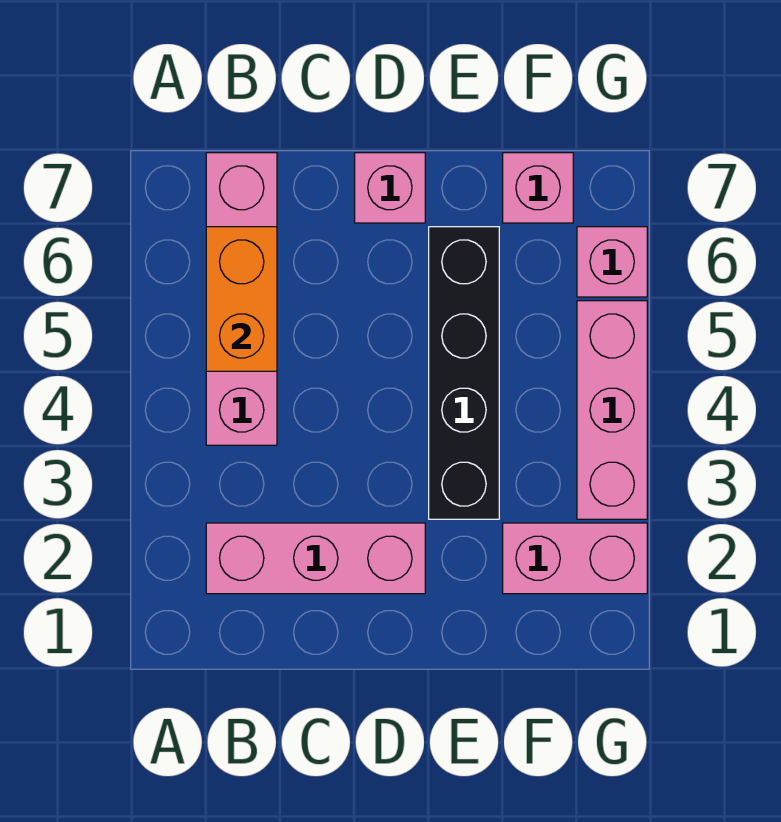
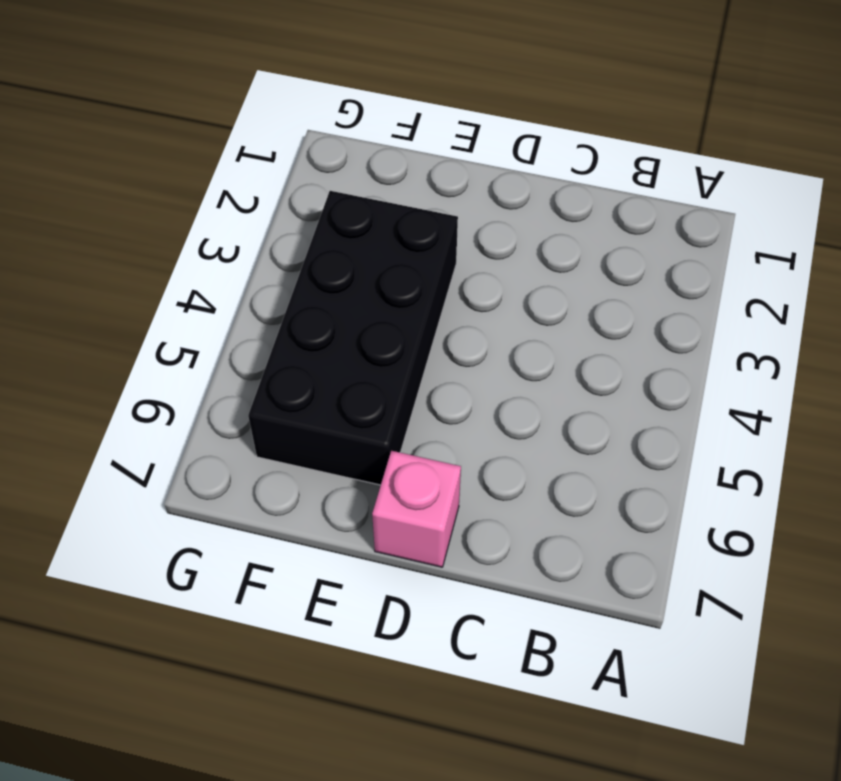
black 2x4 brick [248,191,458,485] -> black 1x4 brick [429,227,499,519]
none -> pink 1x3 brick [206,523,425,594]
none -> pink 1x4 brick [206,153,277,445]

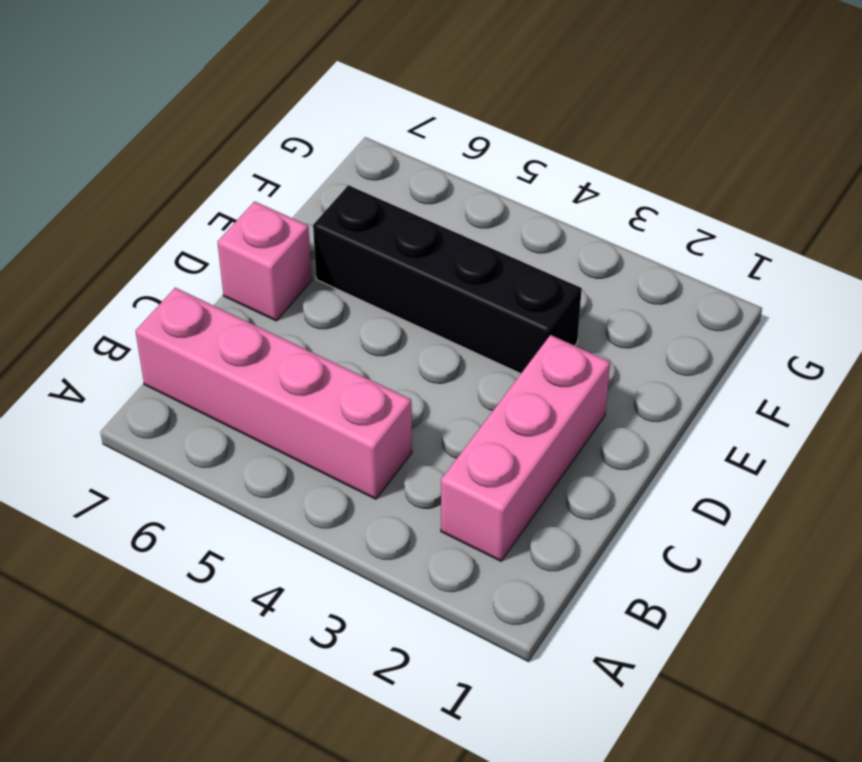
none -> pink 1x2 brick [503,523,647,594]
none -> pink 1x1 brick [503,153,573,223]

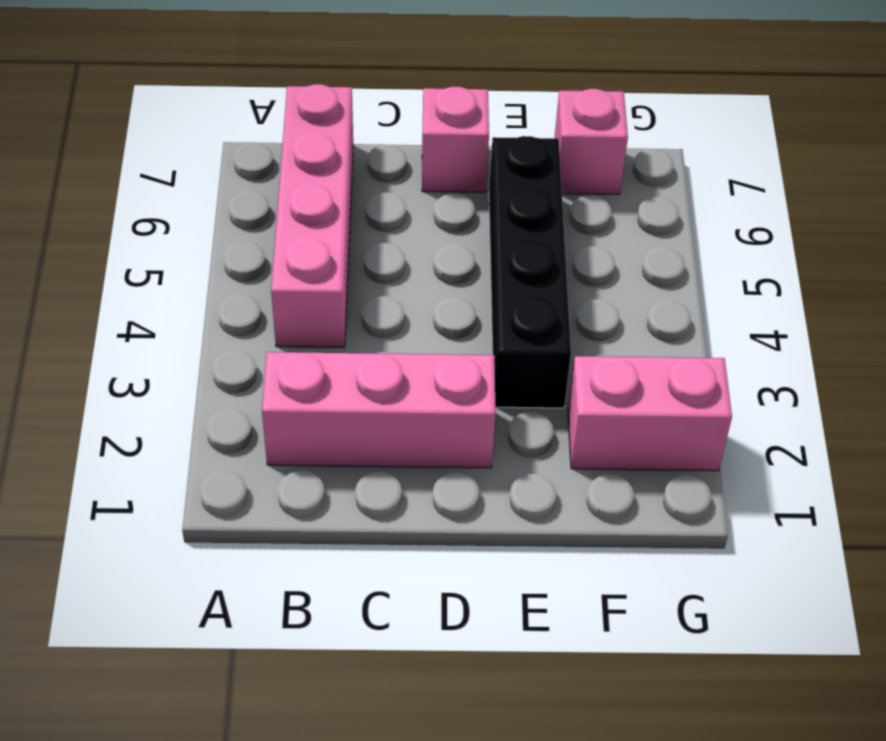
none -> pink 1x3 brick [577,301,647,519]
none -> pink 1x1 brick [577,227,647,297]

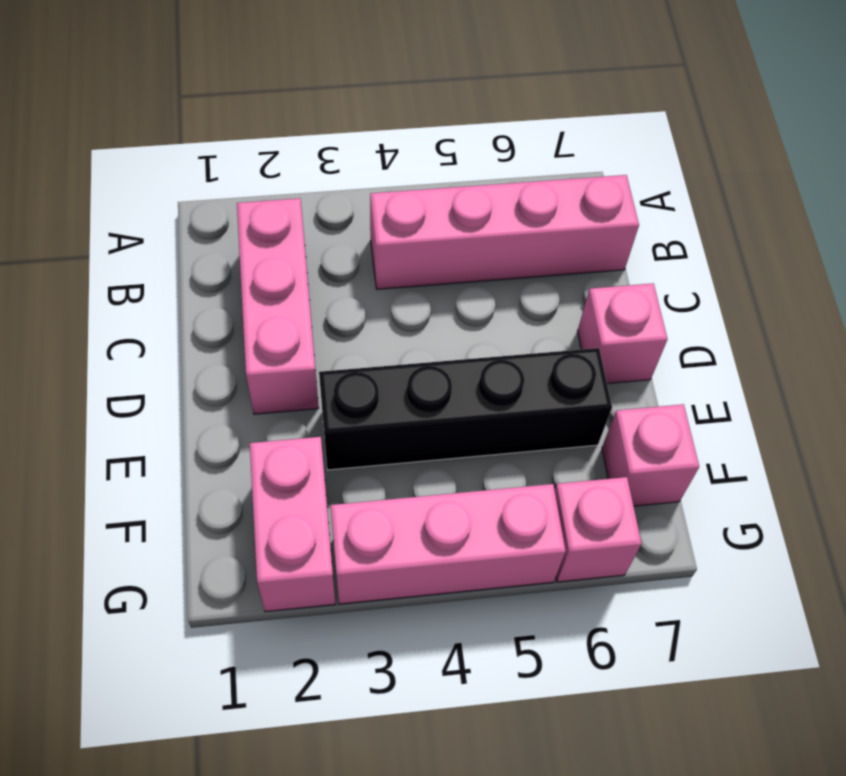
none -> orange 1x2 brick [206,227,277,371]

